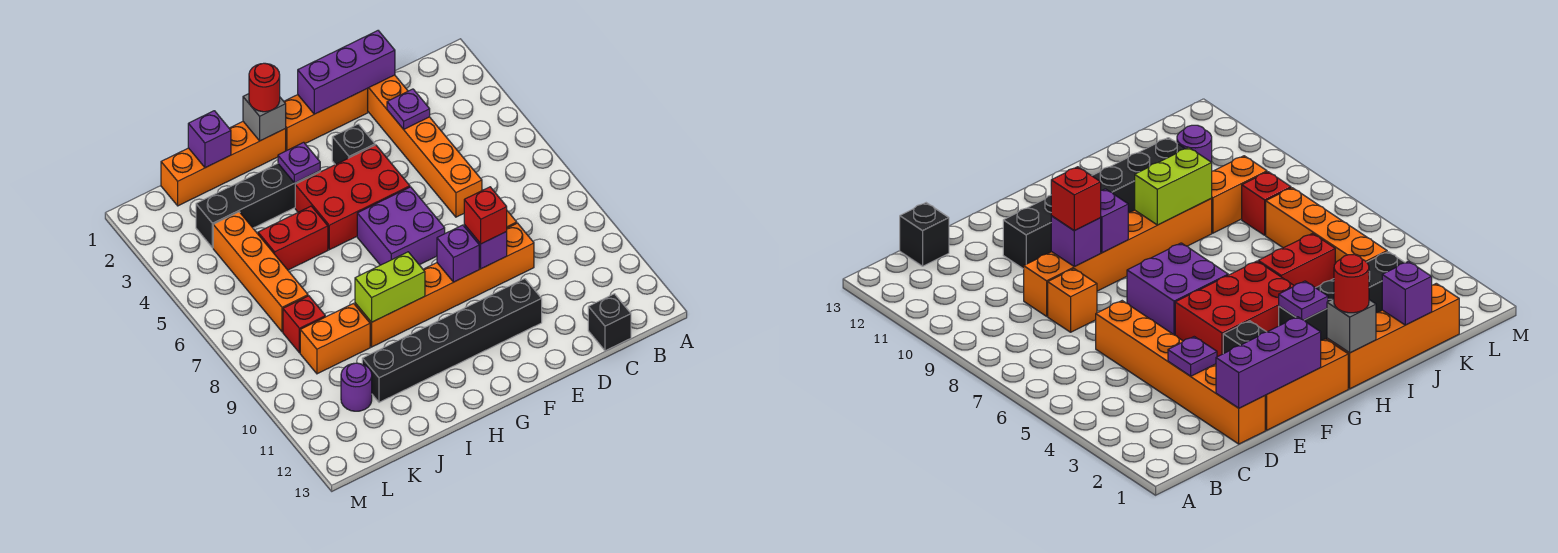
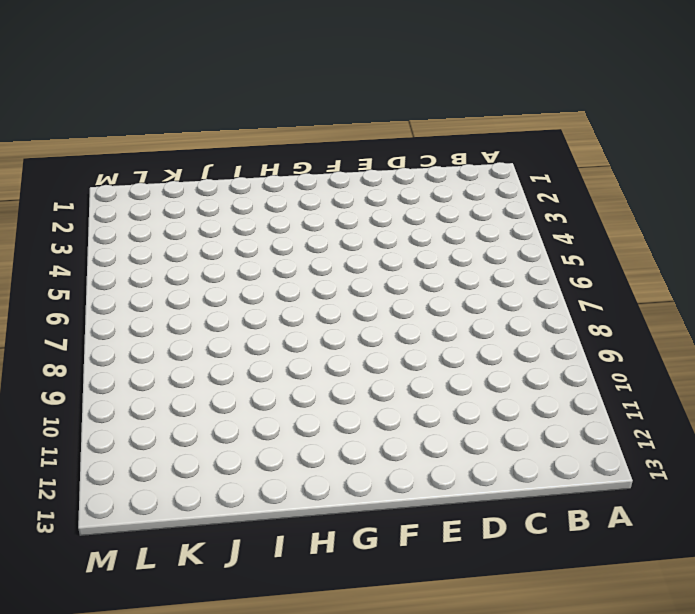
none -> black 1x1 brick [588,294,631,351]
none -> orange 1x6 brick [367,75,482,217]
none -> orange 1x1 brick [1048,269,1097,332]

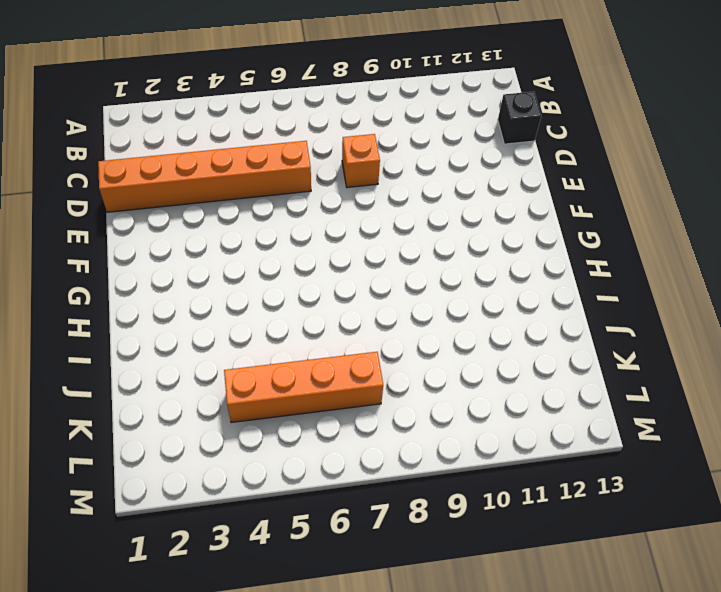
none -> orange 1x6 brick [355,223,534,347]
none -> orange 1x3 brick [284,89,368,151]
none -> black 1x6 brick [362,279,542,402]

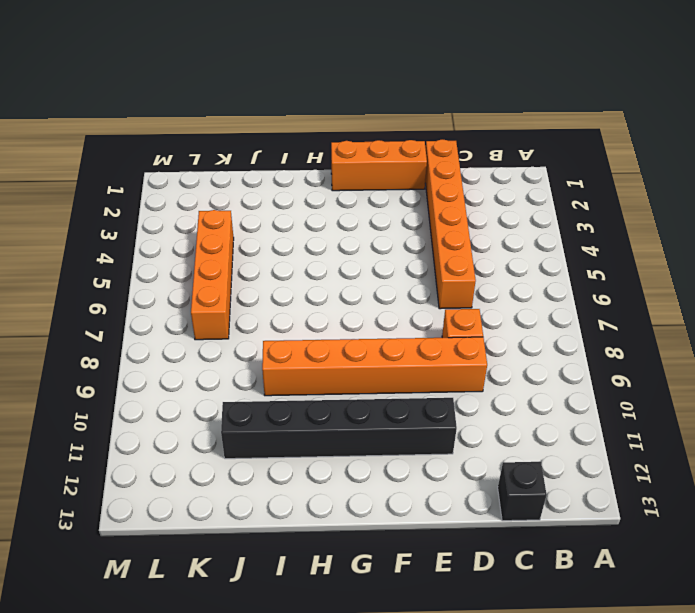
none -> black 1x1 brick [332,124,375,165]
none -> red 2x3 brick [295,145,410,250]
none -> purple 2x2 brick [357,187,445,265]

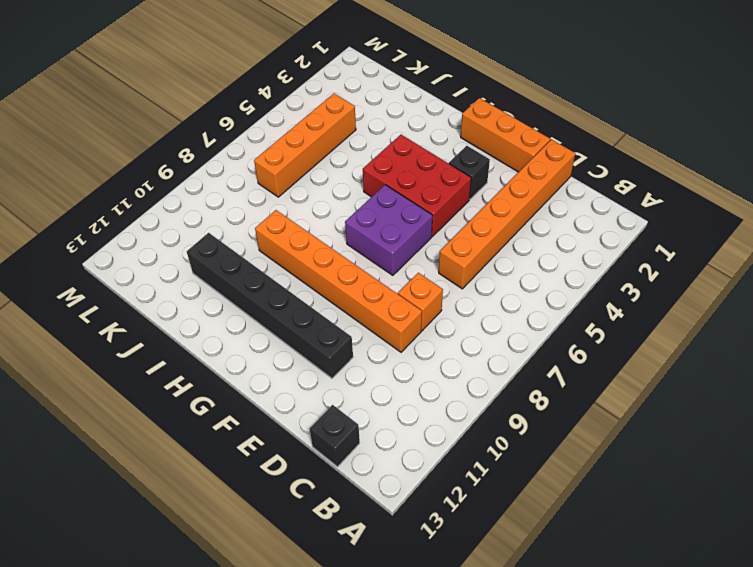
none -> orange 1x4 brick [161,122,286,206]
none -> black 1x4 brick [196,164,320,248]
none -> red 1x2 brick [258,206,328,270]

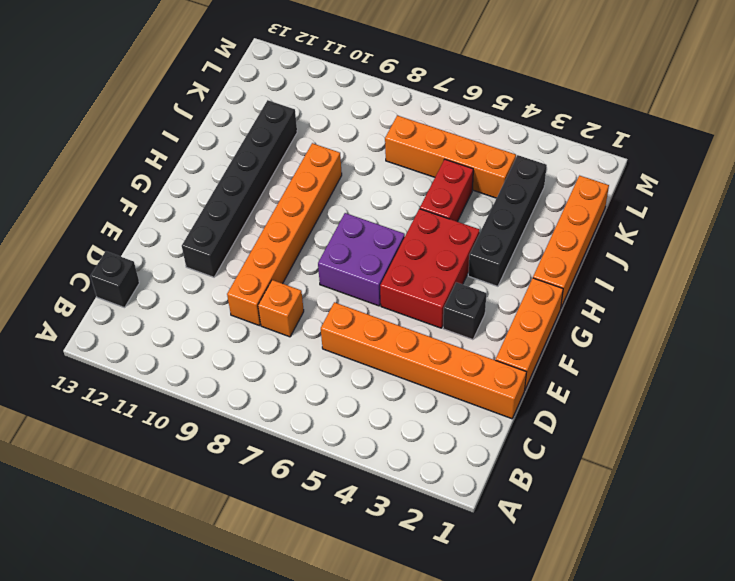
none -> orange 1x2 brick [300,304,370,374]
none -> red 1x1 brick [283,296,325,353]
none -> purple 1x1 round brick [341,363,372,411]

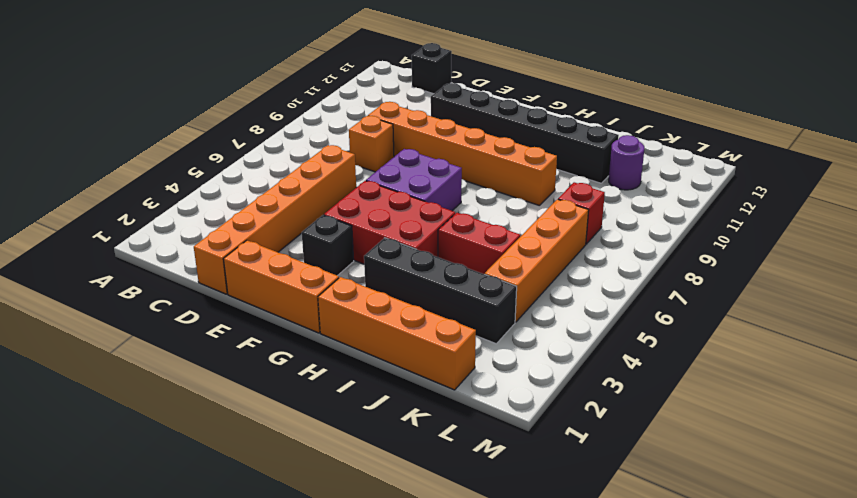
none -> orange 1x2 brick [300,304,370,374]
none -> purple 1x3 brick [298,31,395,114]
none -> purple 1x1 plate [387,89,430,129]

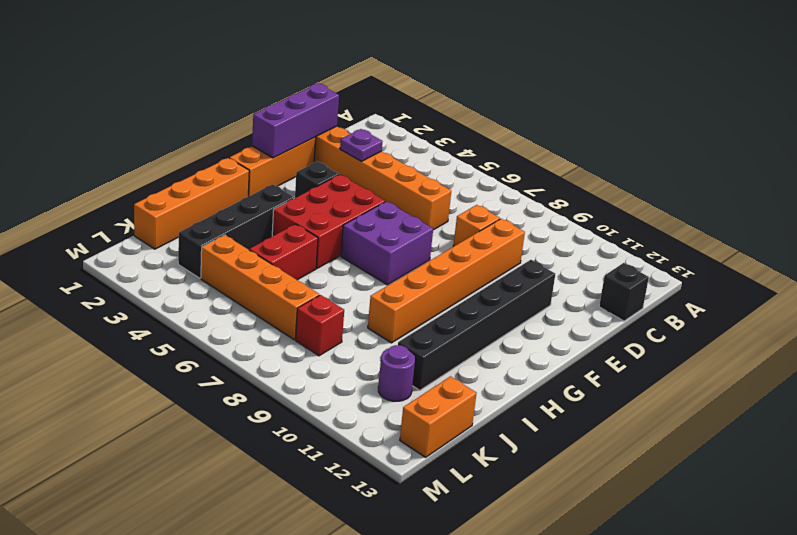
orange 1x2 brick [400,376,477,457] -> orange 1x2 brick moved to [300,304,370,374]
none -> purple 1x1 brick [464,225,507,269]
none -> purple 1x1 brick [437,225,479,282]
none -> grey 1x1 brick [243,94,286,141]

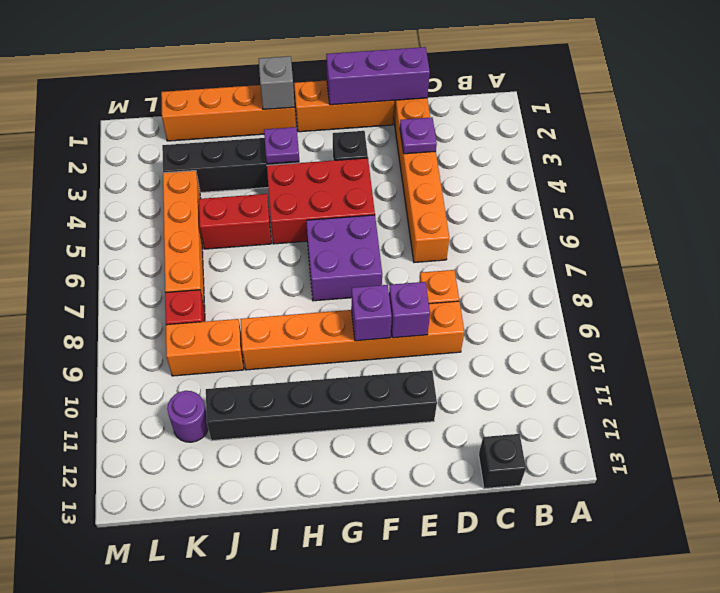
none -> lime 1x2 brick [355,252,425,322]
none -> purple 1x1 brick [188,111,231,168]
none -> red 1x1 brick [464,187,507,244]

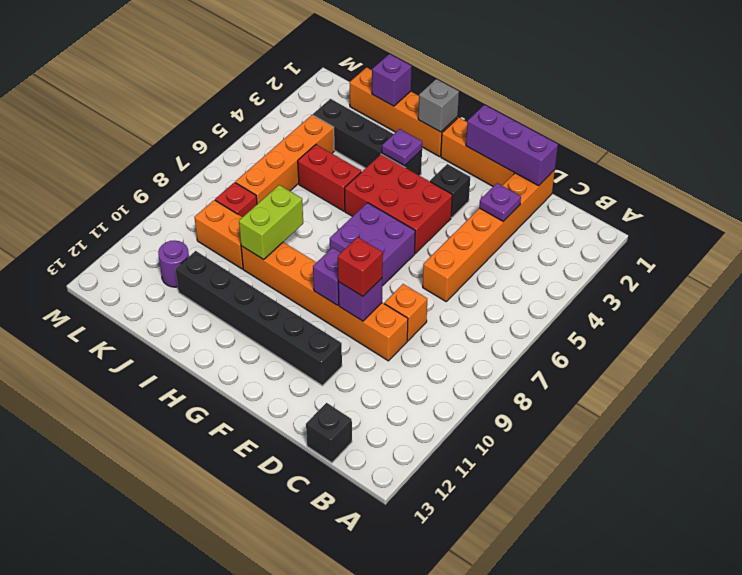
lime 1x2 brick [239,185,303,260] -> lime 1x2 brick turned to [355,252,425,322]
none -> red 1x1 round brick [249,63,280,112]

